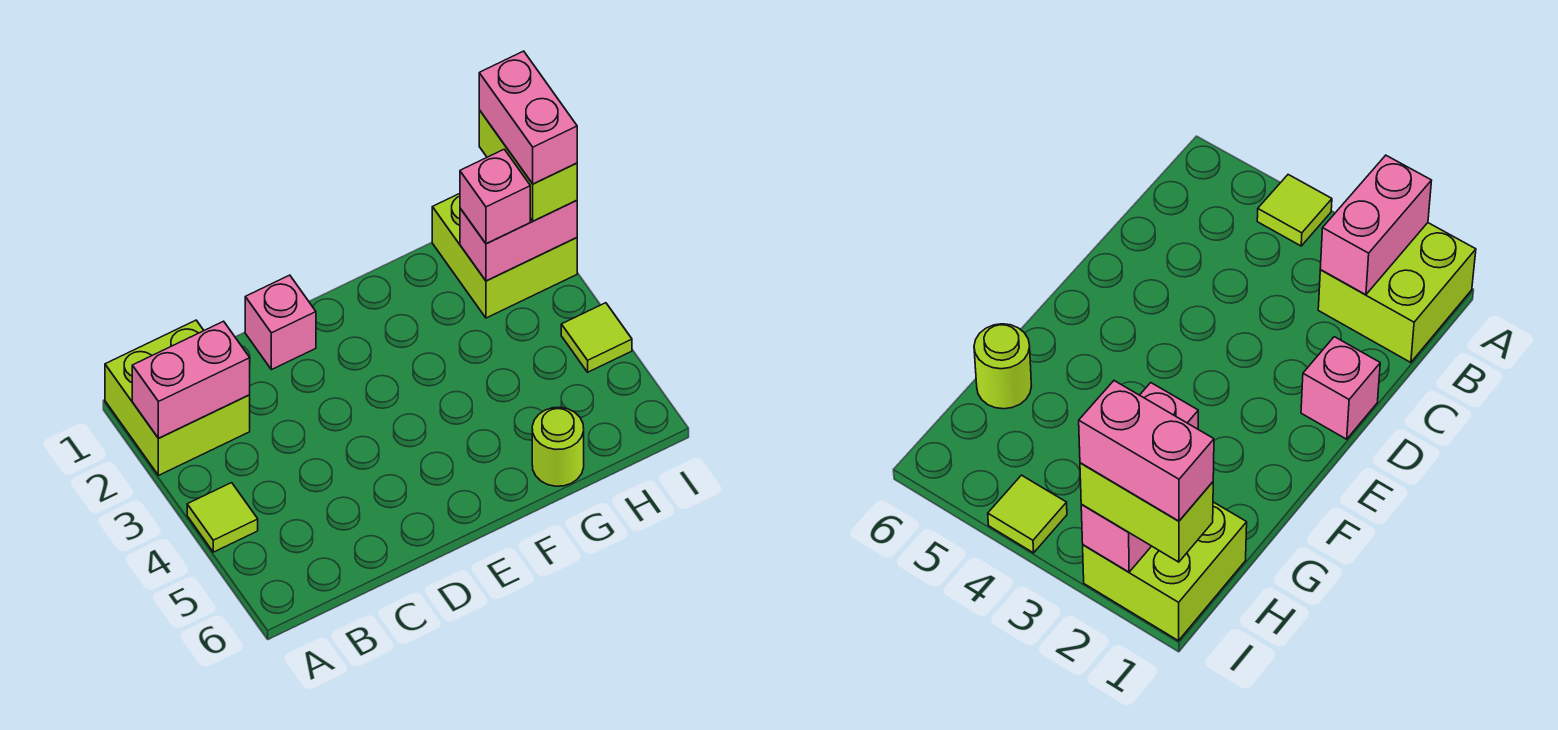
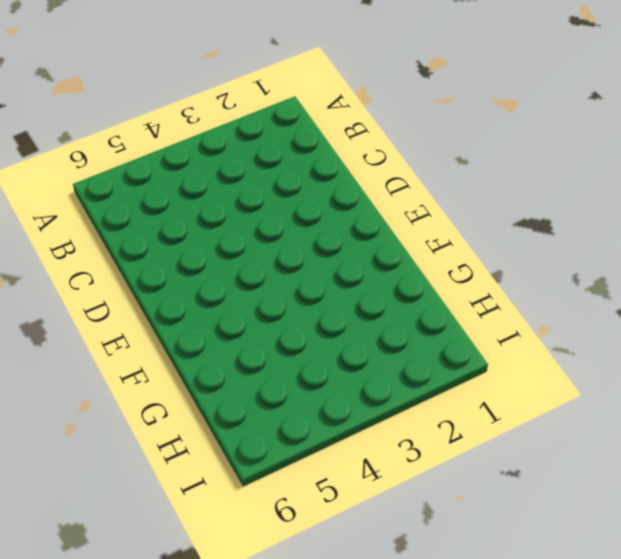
none -> lime 2x2 brick [105,320,250,475]
none -> lime 1x1 tile [187,483,258,552]

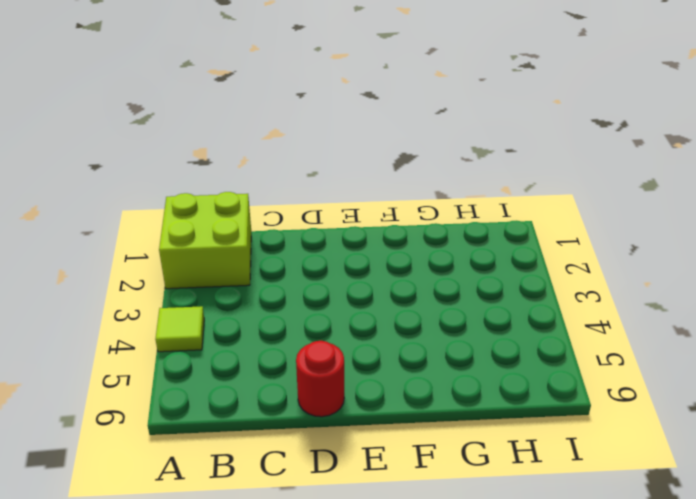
red 1x1 round brick [296,341,344,417] -> none
none -> pink 1x1 brick [245,275,316,370]
none -> lime 1x1 round brick [532,407,584,486]

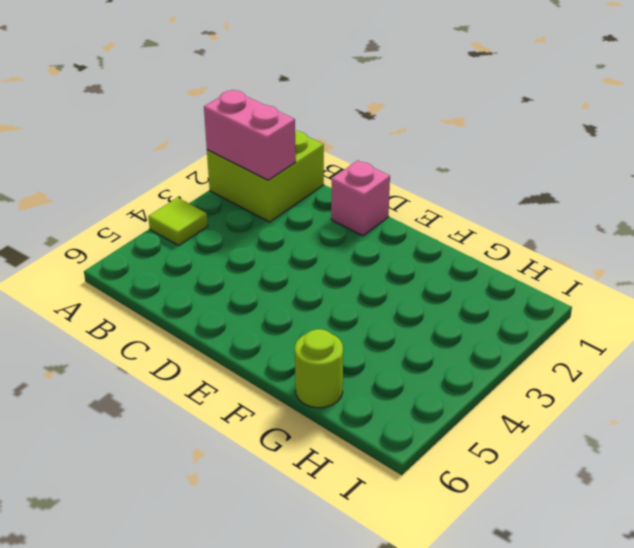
none -> lime 2x2 brick [432,194,577,318]
none -> lime 1x1 tile [561,303,632,372]

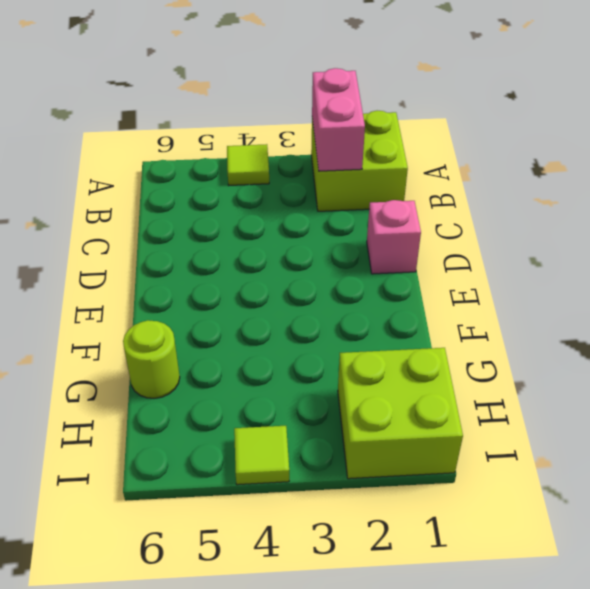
none -> pink 1x2 brick [460,201,577,281]
none -> pink 1x1 brick [460,149,530,244]

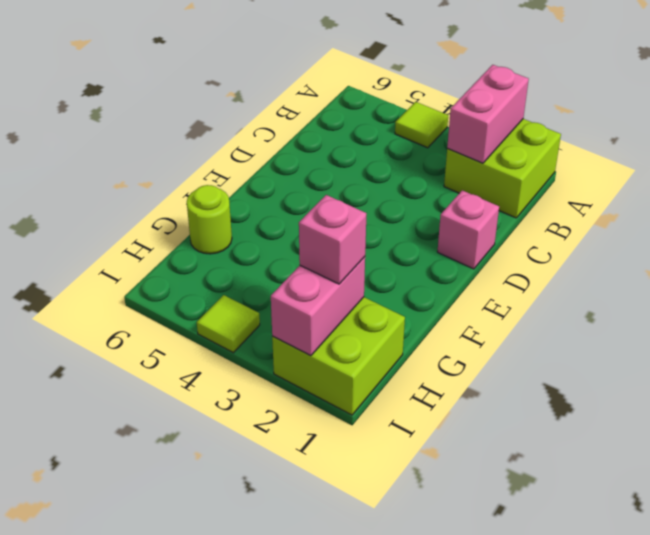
none -> lime 1x2 brick [479,110,577,221]
none -> pink 1x2 brick [479,51,577,184]

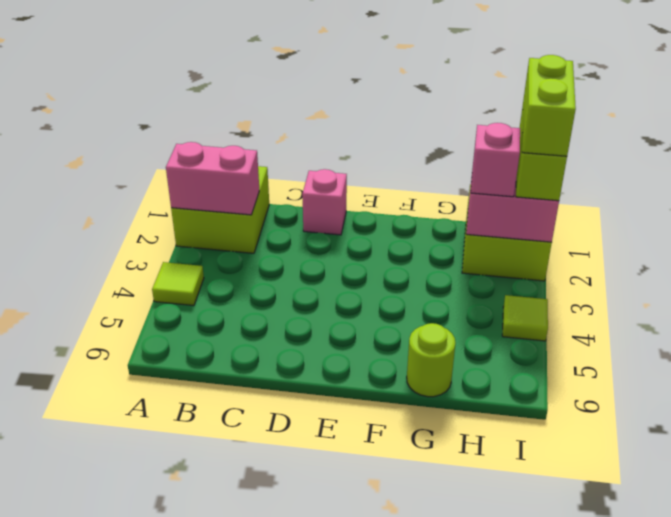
lime 1x2 brick [522,55,576,156] -> pink 1x2 brick [479,51,577,184]

